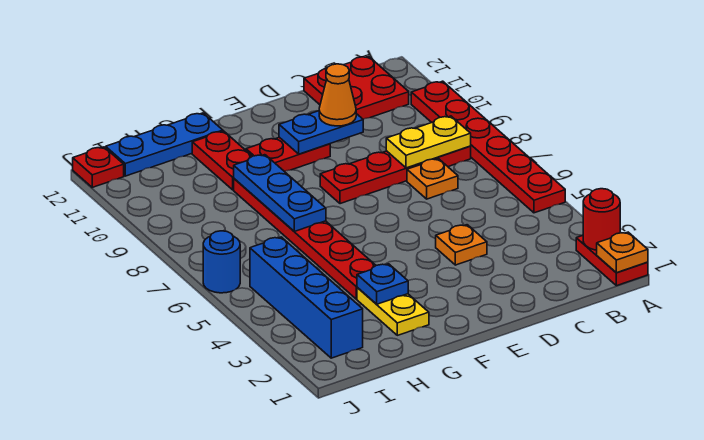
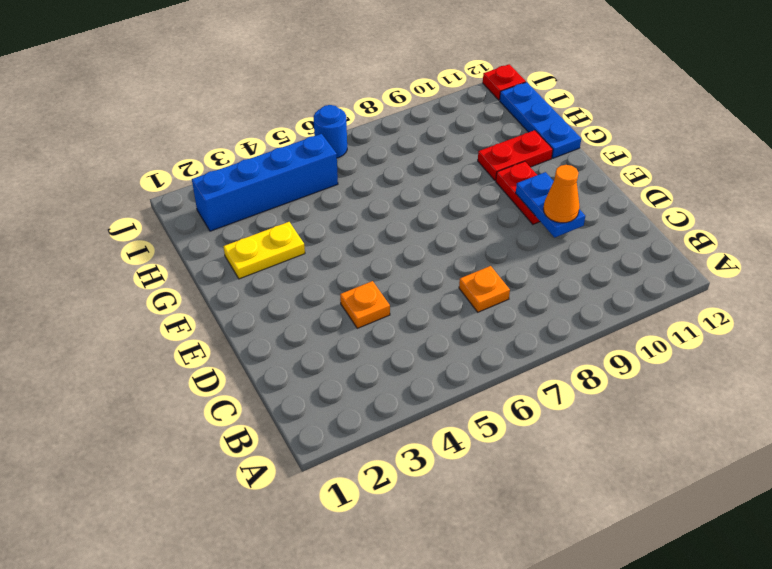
none -> red 1x2 plate [576,235,648,286]
none -> red 1x6 plate [411,81,565,213]
none -> red 1x4 plate [320,146,471,204]

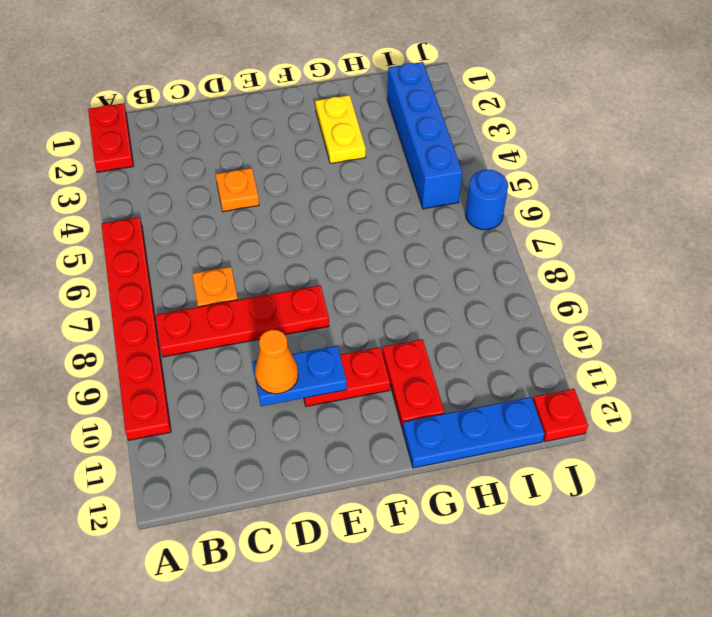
none -> red 2x2 plate [304,56,409,119]
none -> red 1x6 plate [234,179,376,299]
none -> orange 1x1 plate [597,232,648,273]

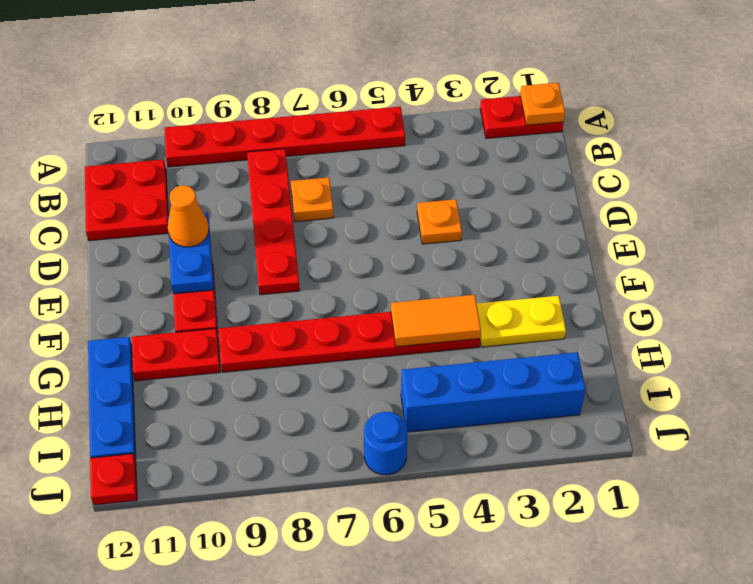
orange 1x2 tile [391,295,481,347] -> none
none -> red 1x1 round brick [583,189,620,250]
none -> yellow 1x2 plate [386,116,471,168]
none -> blue 1x1 plate [357,264,408,304]

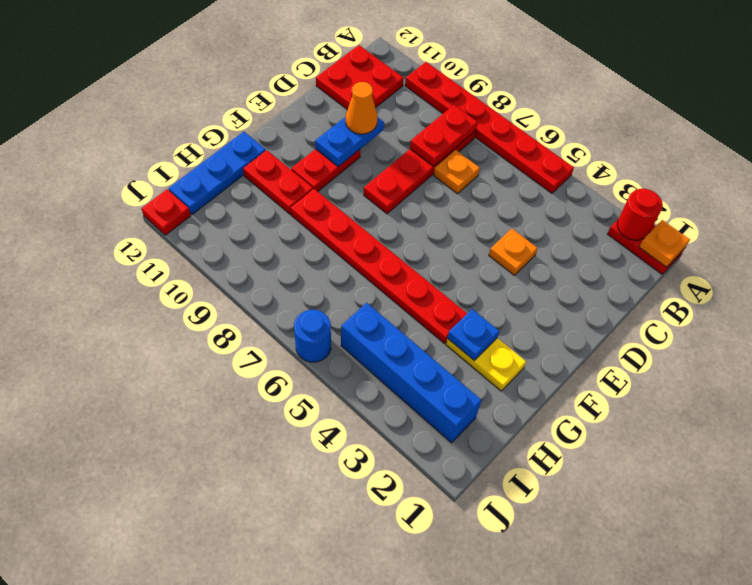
red 1x2 plate [410,105,478,166] -> yellow 1x2 plate [386,116,471,168]
none -> blue 1x3 plate [234,155,326,231]

